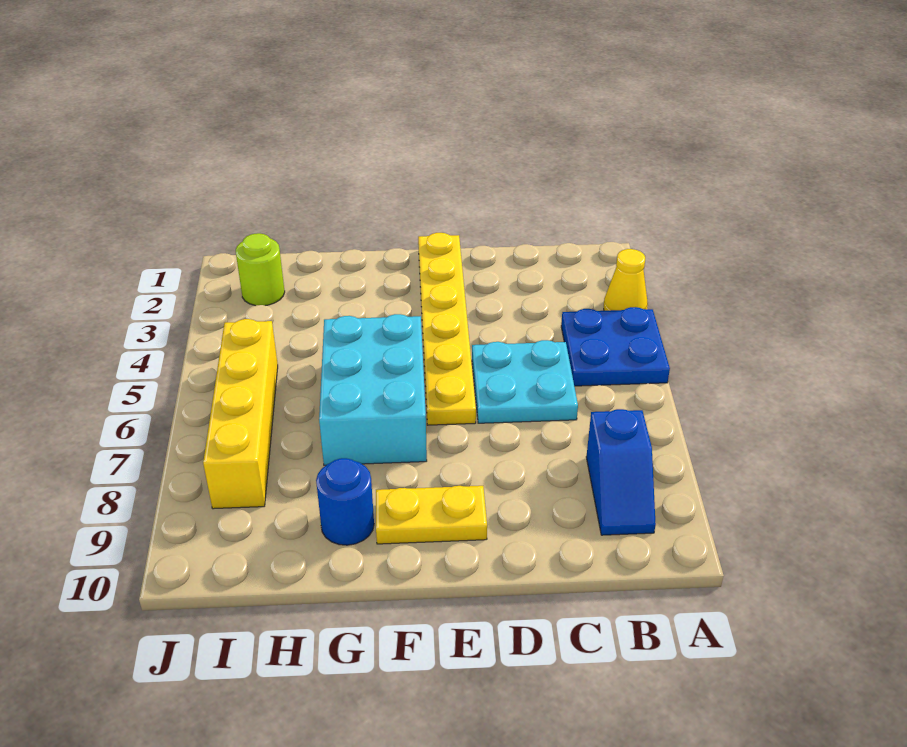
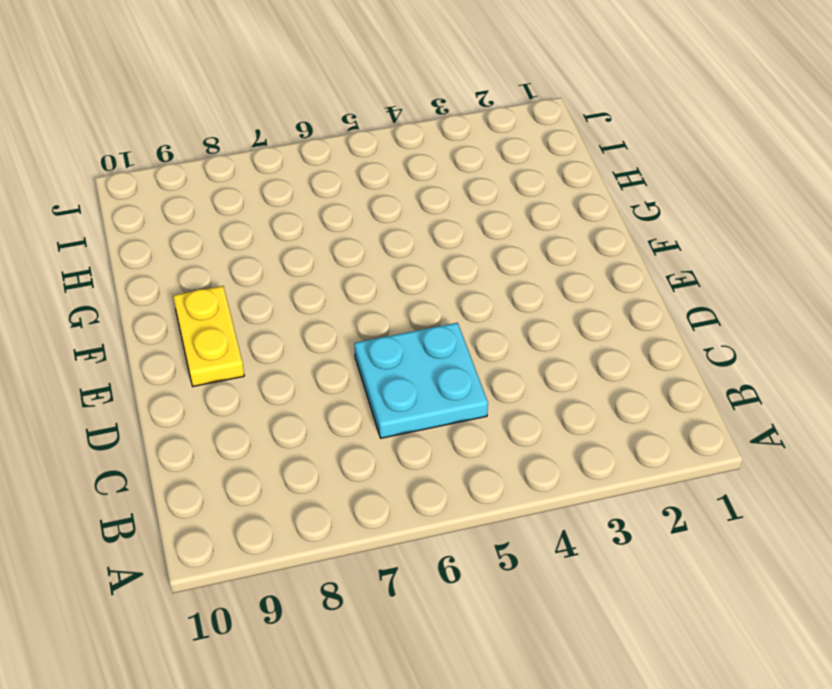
none -> yellow 1x1 cone [604,249,648,311]
none -> blue 2x2 plate [561,307,670,386]

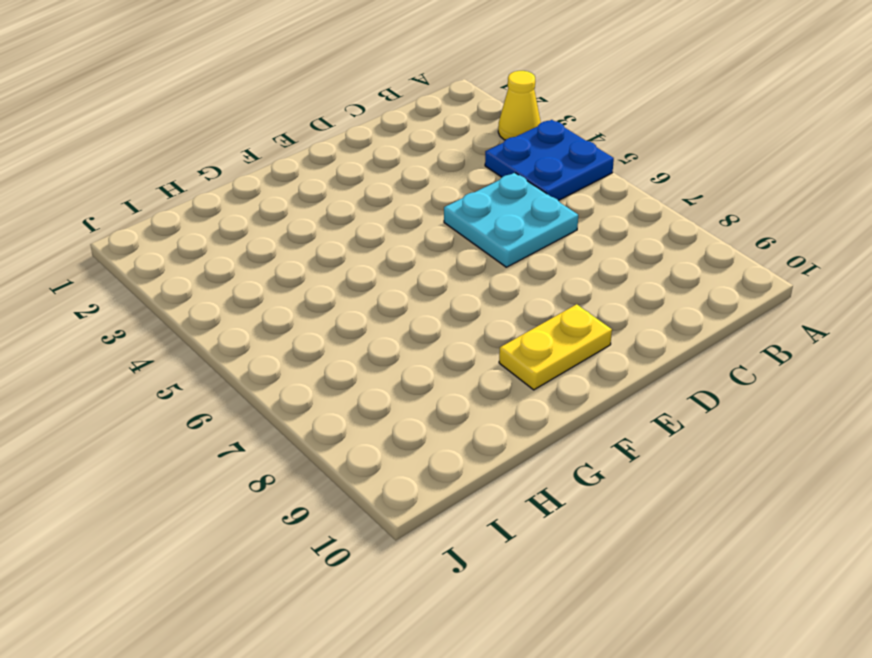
none -> blue 1x2 slope [586,409,656,535]
none -> yellow 1x6 plate [418,233,476,425]

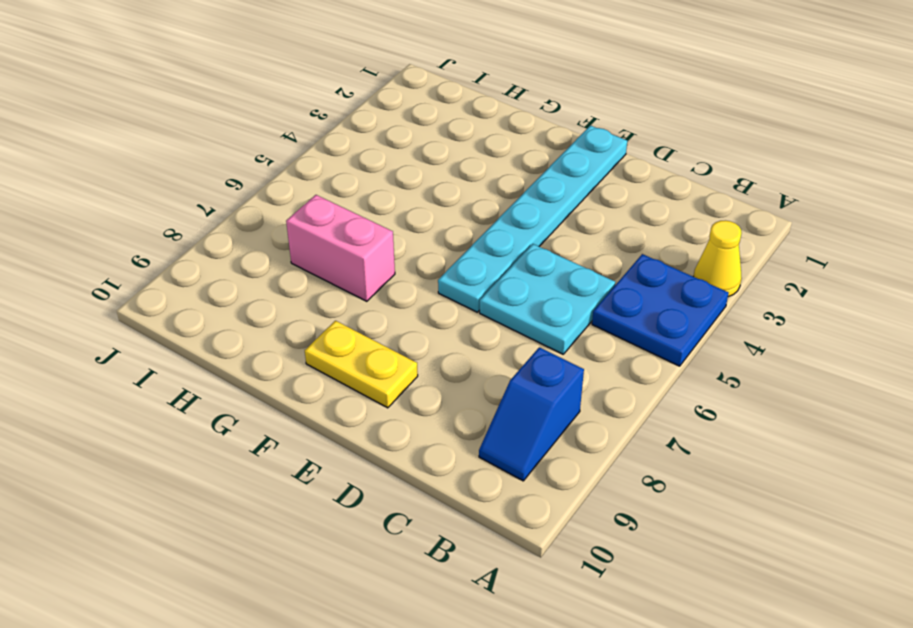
cyan 1x6 plate [438,126,627,312] -> yellow 1x6 plate [418,233,476,425]
pink 1x2 brick [286,195,395,301] -> cyan 2x3 brick [319,314,427,465]
none -> blue 1x1 round brick [316,458,374,545]
none -> lime 1x1 round brick [236,233,285,306]

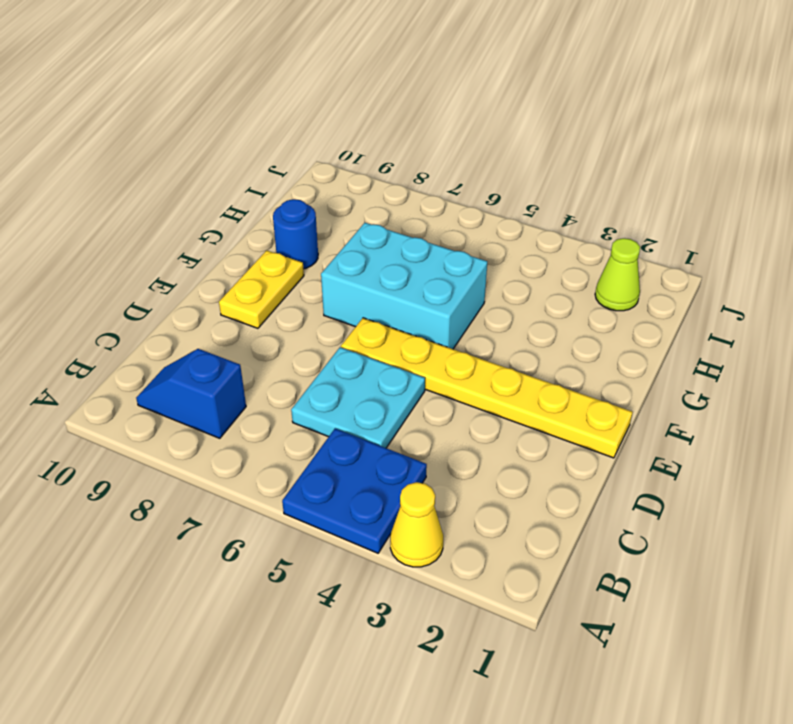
lime 1x1 cone [595,238,640,311] -> lime 1x1 round brick [236,233,285,306]
none -> yellow 1x4 brick [203,319,278,509]

